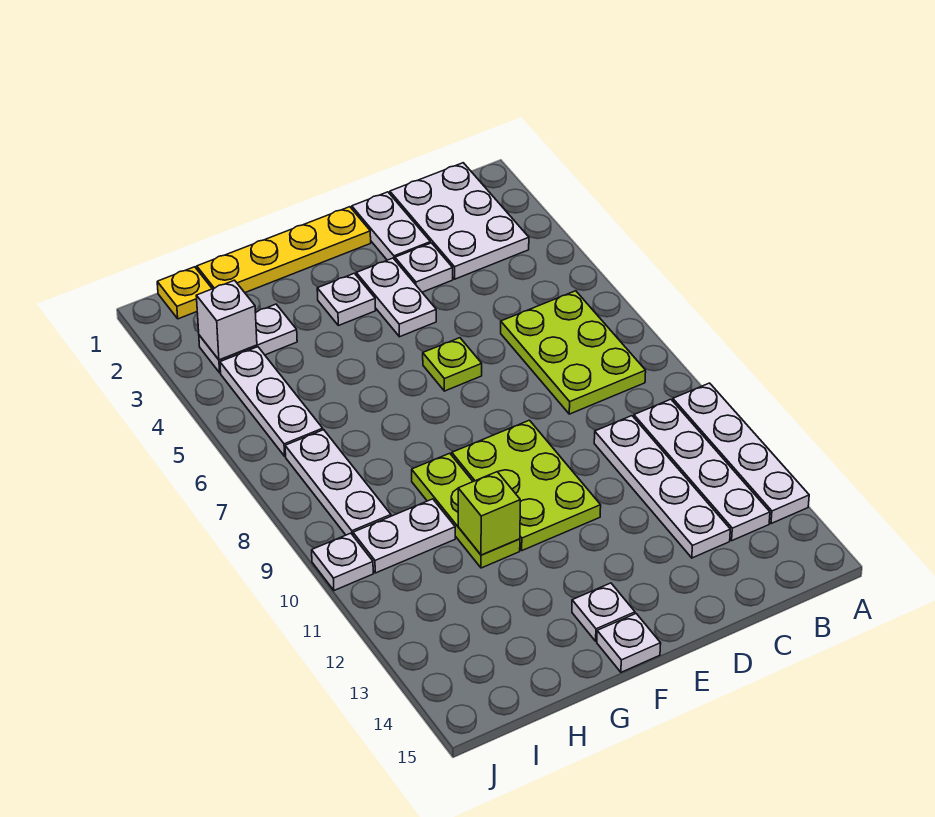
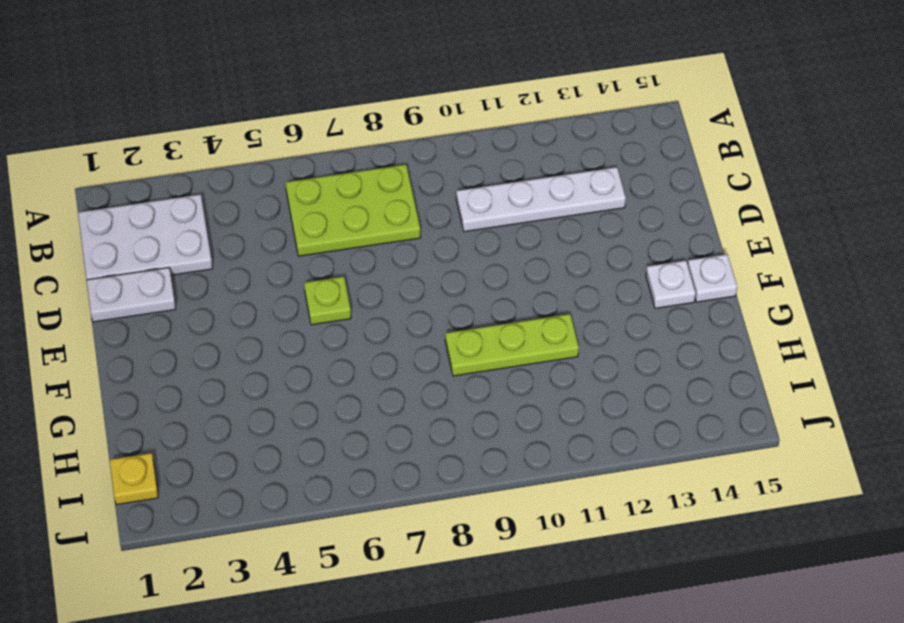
none -> white 1x4 plate [673,383,809,524]
none -> white 1x4 plate [634,399,770,541]
none -> white 1x1 plate [395,243,453,292]

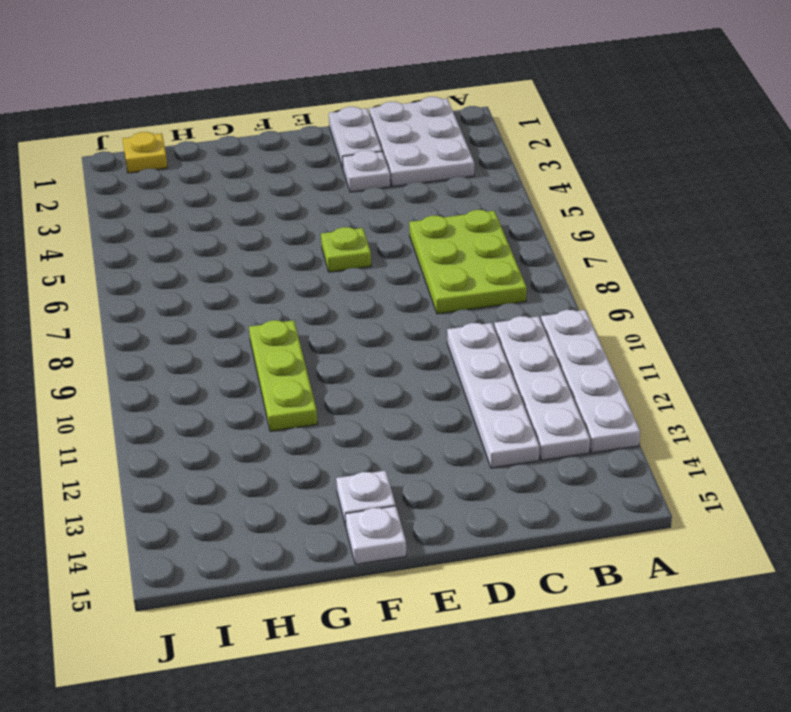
none -> yellow 1x4 plate [197,207,371,293]
none -> white 1x2 plate [356,258,436,337]
none -> lime 2x3 plate [452,420,601,550]

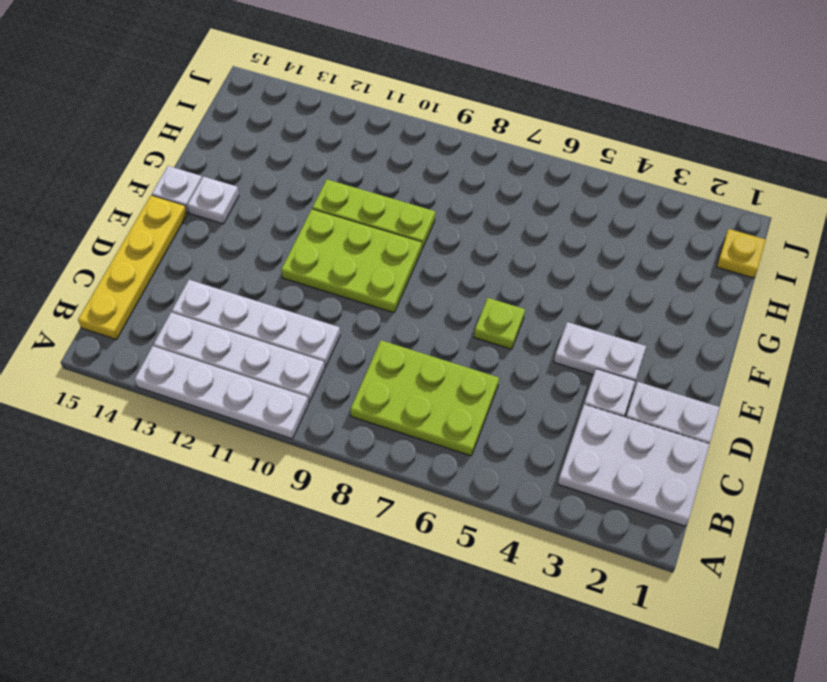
yellow 1x4 plate [78,195,187,340] -> yellow 1x4 plate moved to [197,207,371,293]
none -> white 1x1 plate [317,273,376,326]
none -> white 1x2 plate [199,304,297,373]
none -> white 1x2 plate [353,499,455,573]

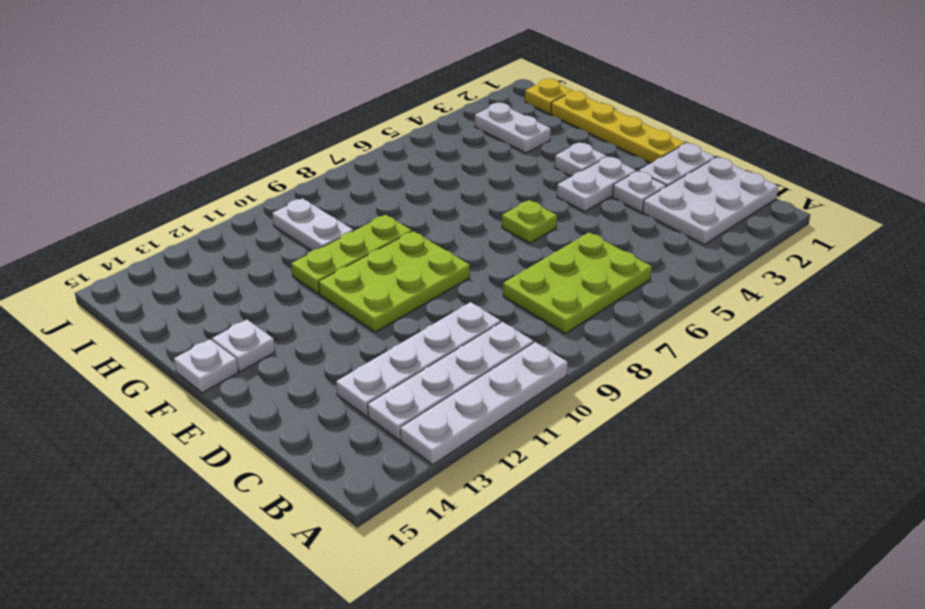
none -> white 1x3 plate [220,347,323,456]
none -> white 1x3 plate [285,430,391,535]
none -> white 1x1 plate [312,533,373,590]

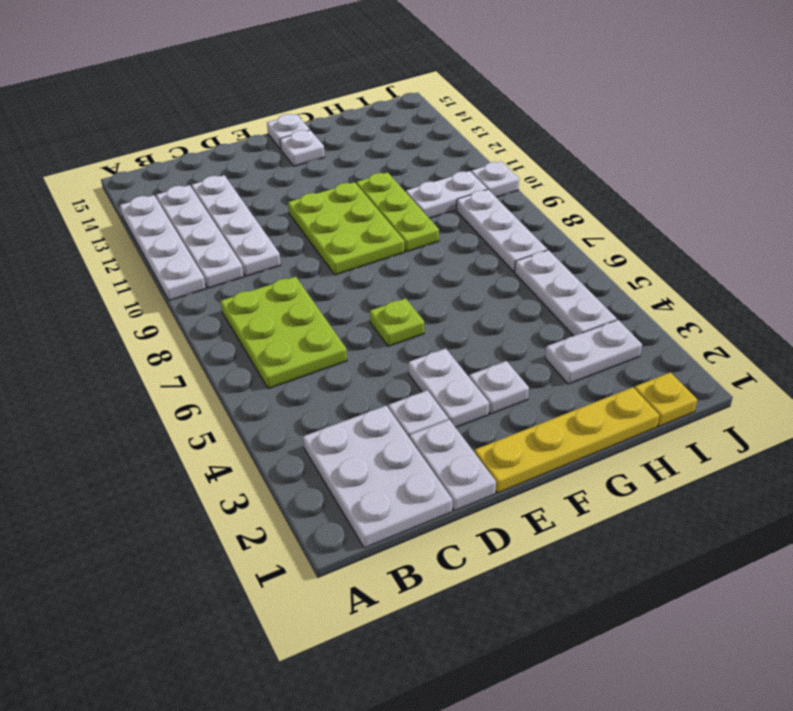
none -> lime 1x1 brick [458,472,520,555]
none -> white 1x1 brick [196,280,257,360]

